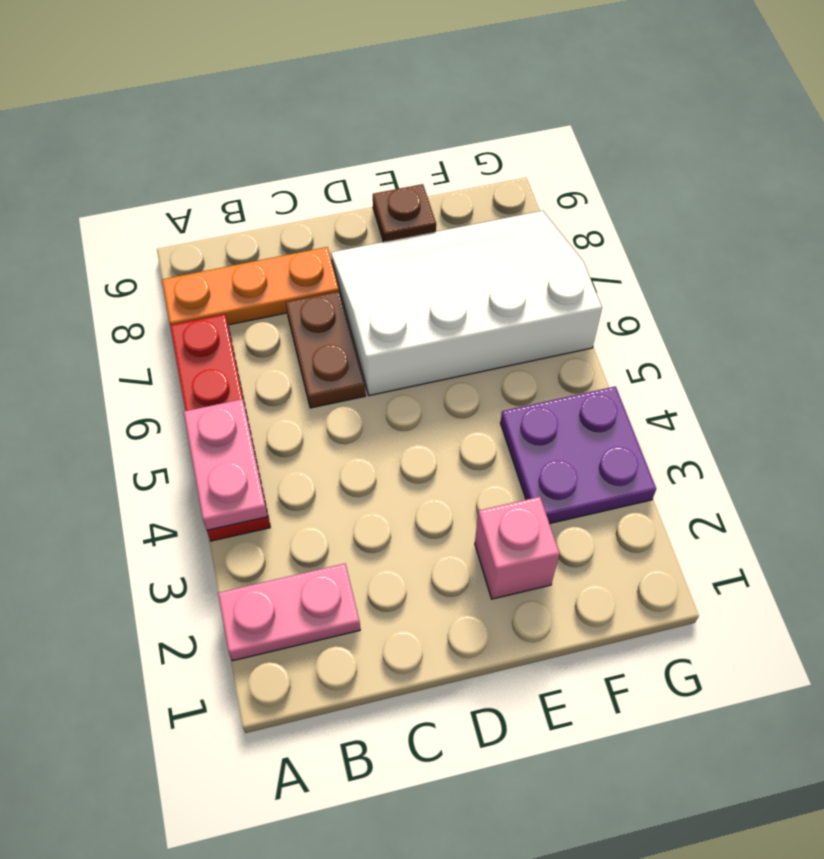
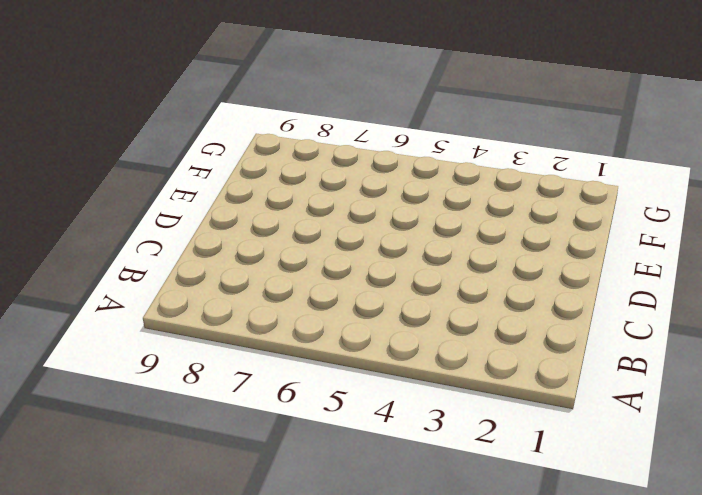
none -> pink 1x2 plate [218,564,360,661]
none -> red 1x4 plate [170,314,270,541]

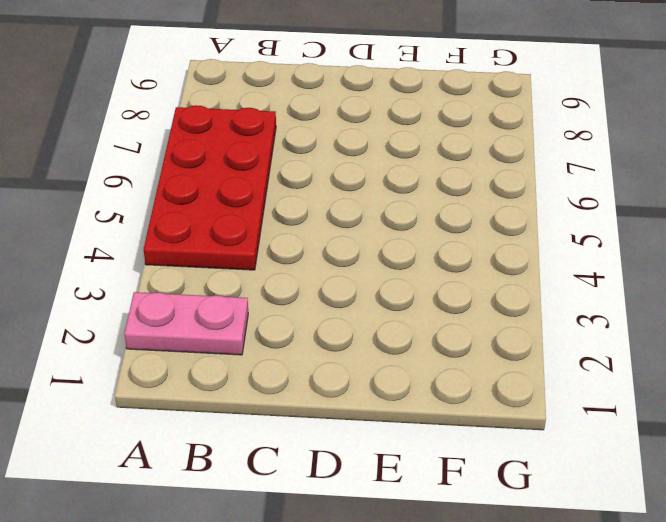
red 2x4 plate [144,105,276,270] -> red 1x4 plate [170,314,270,541]
none -> orange 1x3 plate [162,247,339,325]
none -> brown 1x2 plate [286,291,366,408]

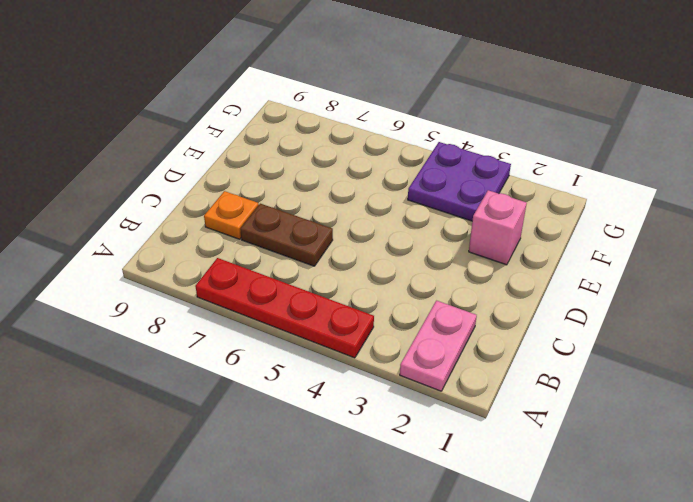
orange 1x1 plate [204,191,259,239] -> orange 1x3 plate [162,247,339,325]
none -> white 3x4 slope [331,211,602,396]
none -> brown 1x1 plate [373,184,436,242]

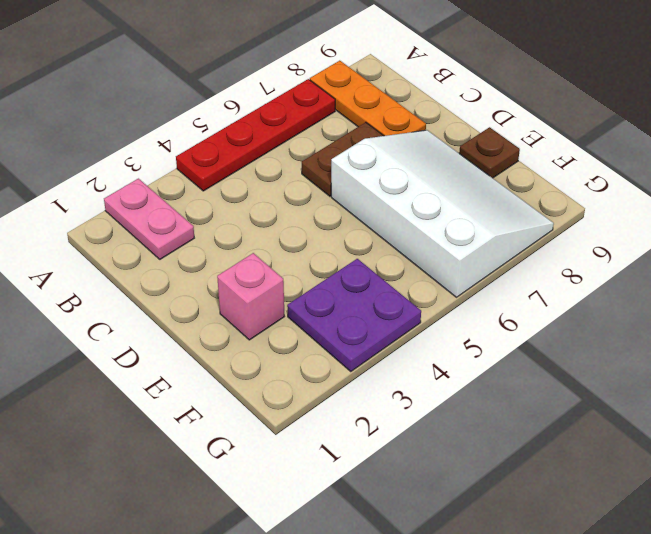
none -> pink 1x2 plate [184,399,268,530]

